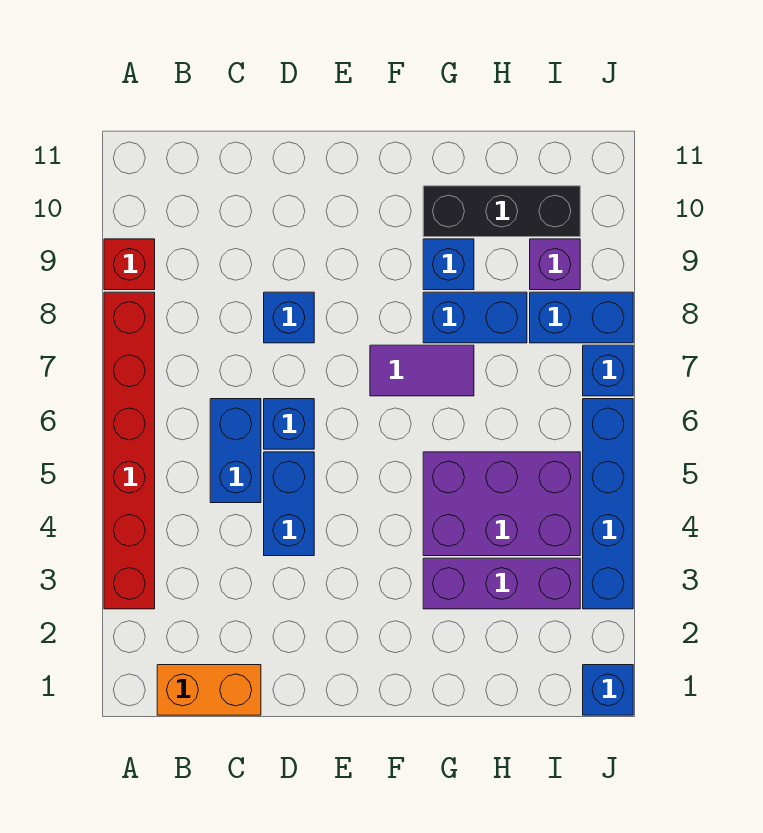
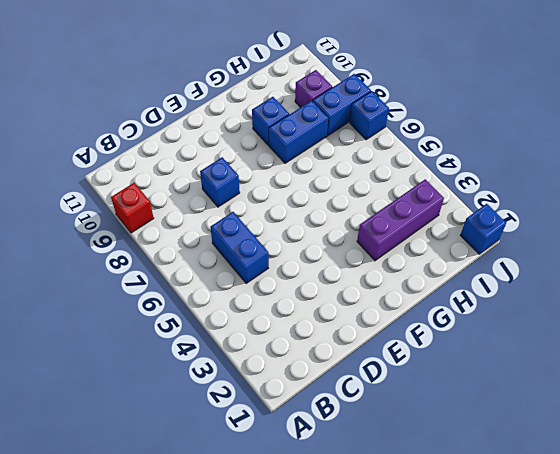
none -> red 1x6 brick [104,292,155,609]
none -> orange 1x2 brick [157,665,261,715]
none -> blue 1x2 brick [264,452,314,556]

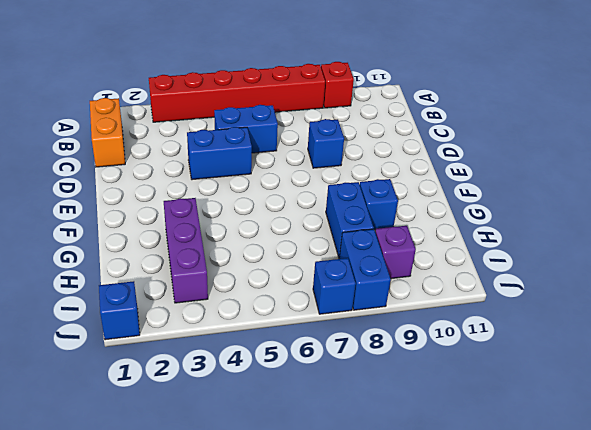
none -> blue 1x1 brick [264,399,314,449]
none -> purple 1x2 tile [370,345,474,396]
none -> purple 2x3 brick [423,452,580,556]

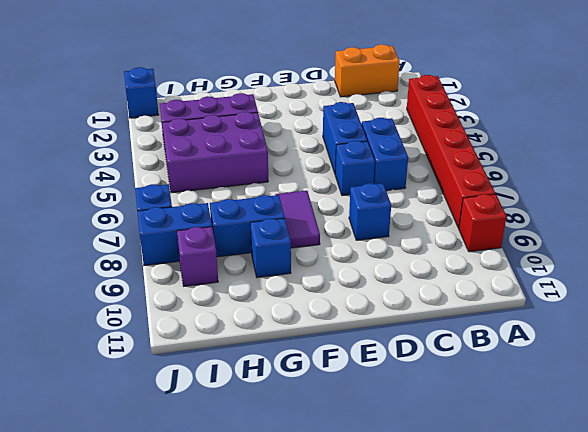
purple 1x2 tile [275,191,320,248] -> purple 1x2 tile turned to [370,345,474,396]
none -> black 1x3 brick [423,186,580,237]
none -> blue 1x4 brick [583,399,633,609]

